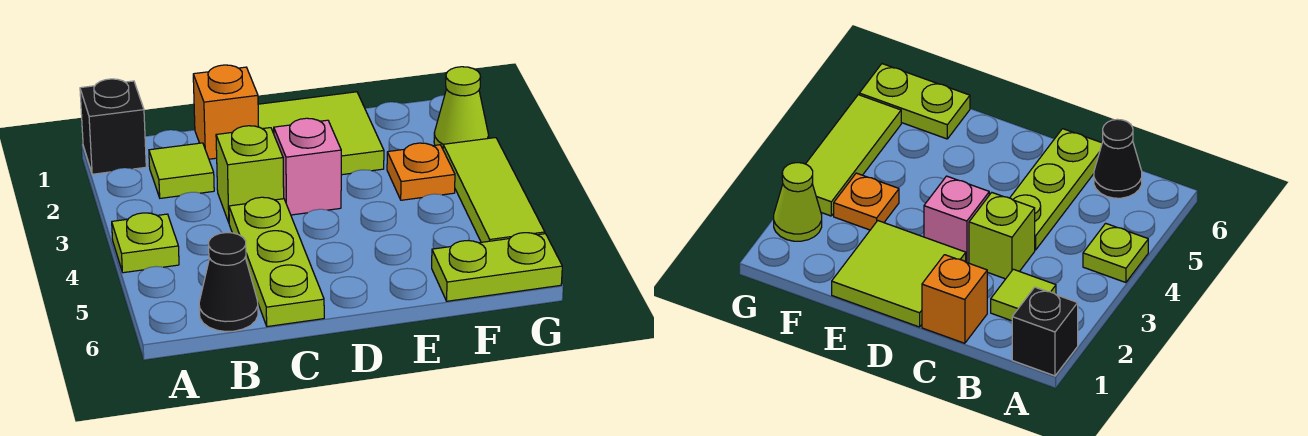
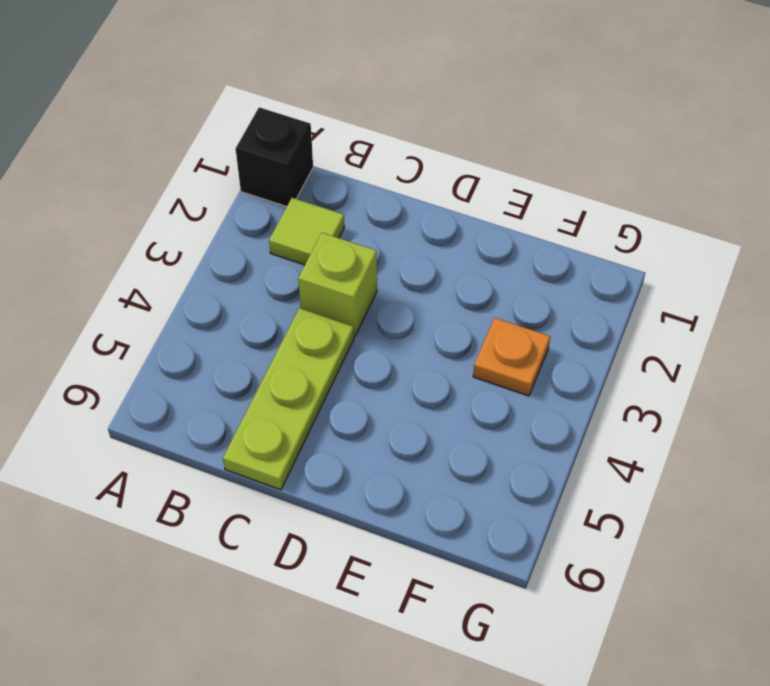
none -> lime 1x1 plate [112,213,179,273]
none -> black 1x1 cone [199,233,258,332]
none -> orange 1x1 brick [193,65,259,159]

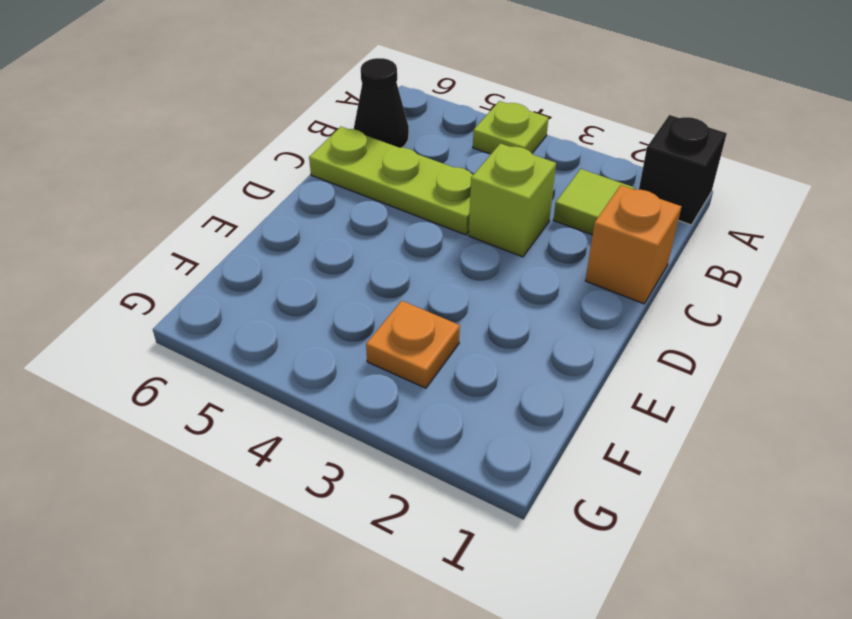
none -> lime 2x2 tile [258,92,384,175]
none -> pink 1x1 brick [274,118,341,215]
none -> lime 1x2 plate [432,233,562,301]

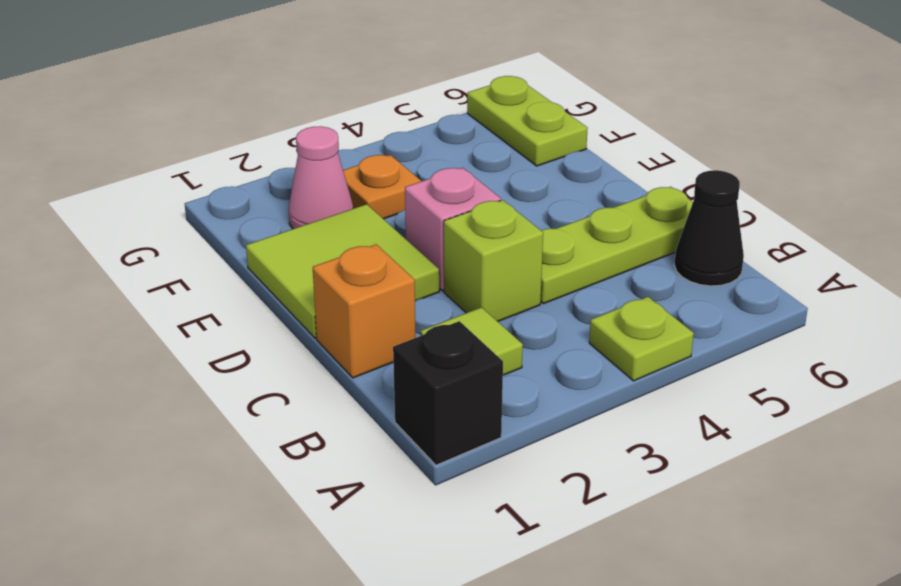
pink 1x1 cone [289,126,353,229] -> none
none -> lime 1x1 cone [434,67,489,149]
none -> lime 1x3 tile [443,138,545,242]

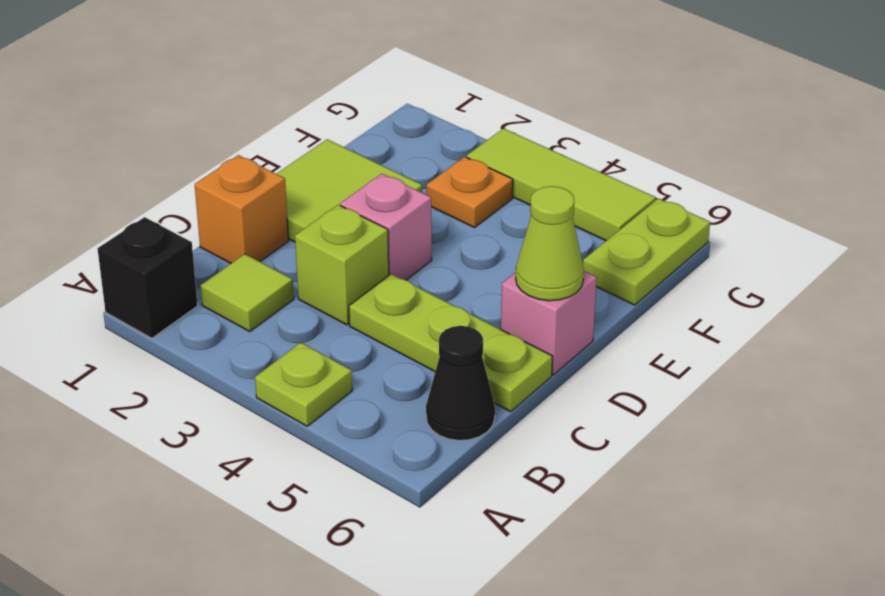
pink 1x1 brick [501,271,597,375] -> none
lime 1x1 cone [516,186,584,301] -> lime 1x1 cone moved to [434,67,489,149]

